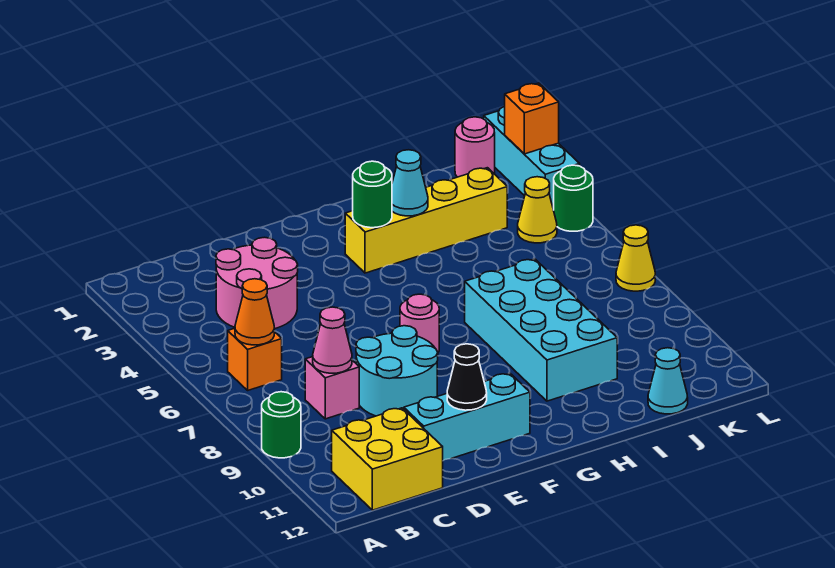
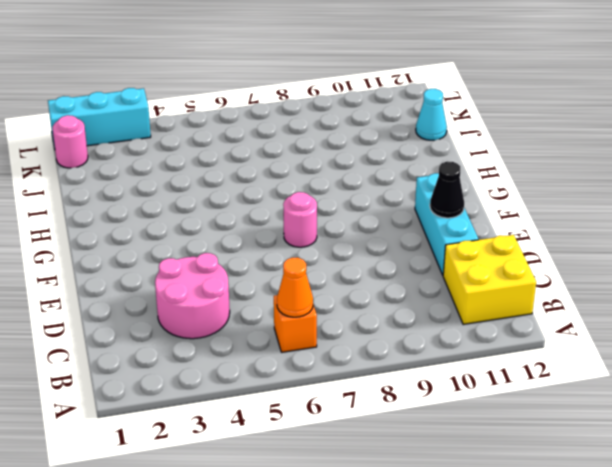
none -> green 1x1 round brick [262,392,301,458]
none -> pink 1x1 brick [305,357,359,419]
none -> cyan 2x2 round brick [356,326,438,416]

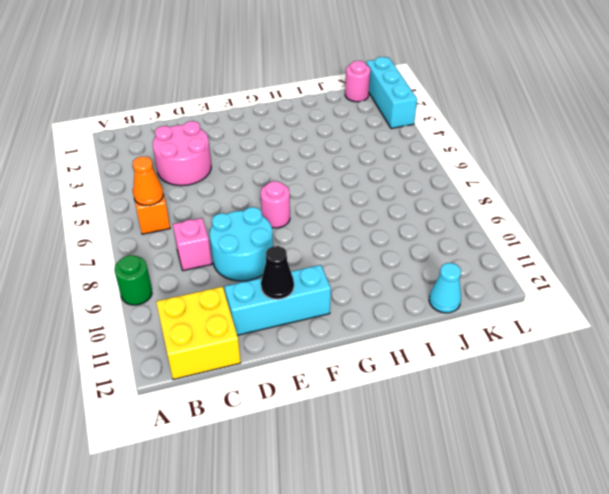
none -> yellow 1x4 brick [345,168,507,273]
none -> cyan 2x4 brick [465,259,617,401]
none -> yellow 1x1 cone [518,177,557,243]

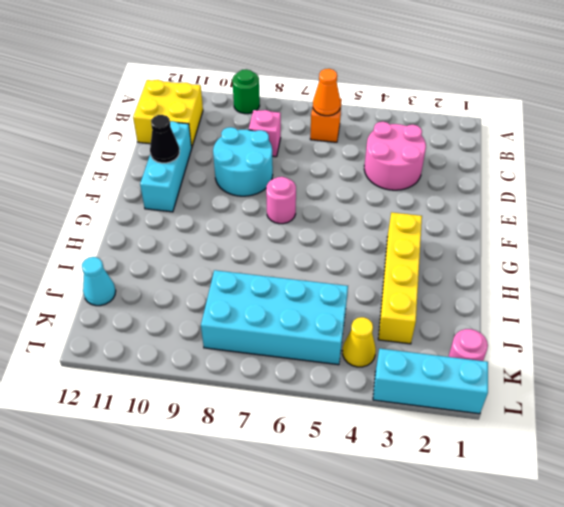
cyan 2x4 brick [201,270,348,365] -> cyan 2x4 brick moved to [465,259,617,401]
none -> green 1x1 round brick [554,165,593,231]
none -> yellow 1x1 cone [616,225,655,291]
none -> pink 1x1 cone [313,307,352,373]

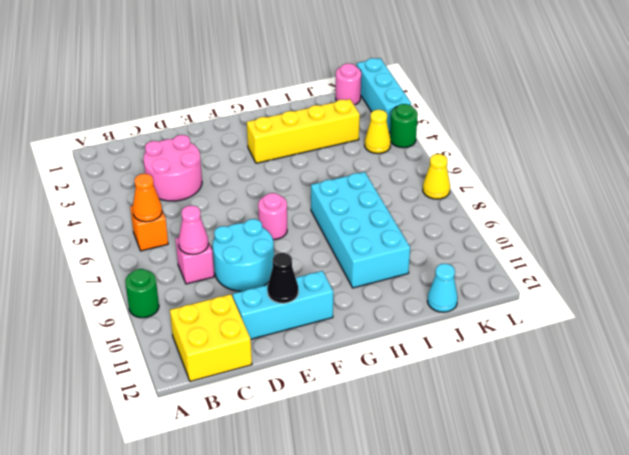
none -> green 1x1 round brick [353,161,392,228]
none -> cyan 1x1 cone [392,150,428,216]
none -> orange 1x1 brick [505,83,559,154]

